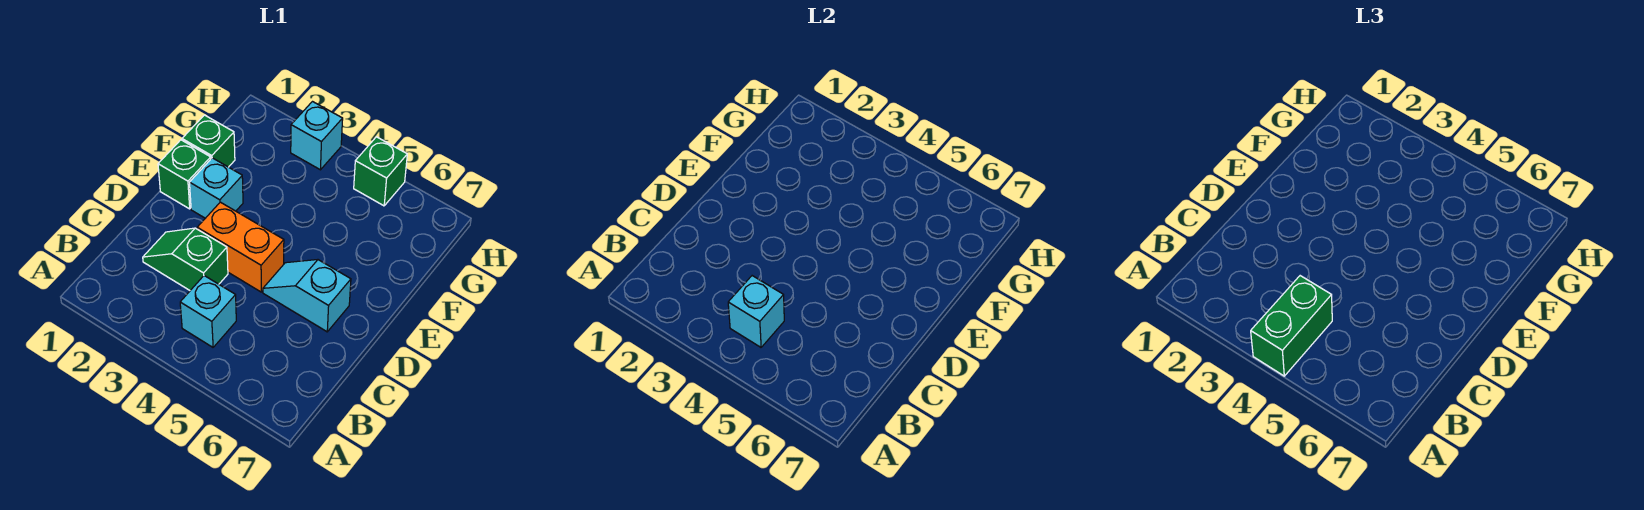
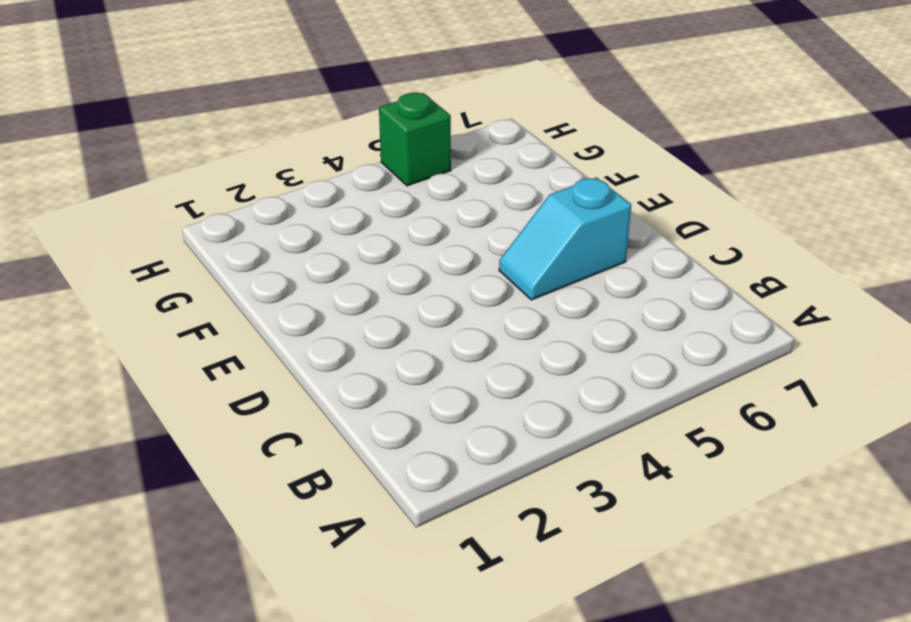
none -> cyan 1x1 brick [180,276,236,347]
none -> green 1x2 slope [143,228,228,290]

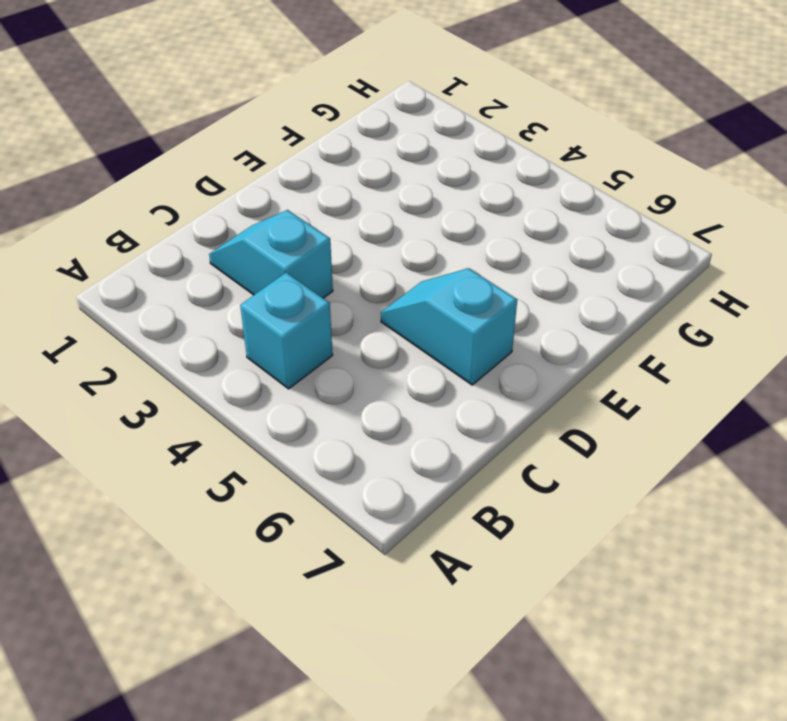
cyan 1x2 slope [209,210,333,298] -> green 1x2 slope [143,228,228,290]
none -> orange 1x2 brick [197,202,284,292]
none -> green 1x1 brick [158,140,211,209]

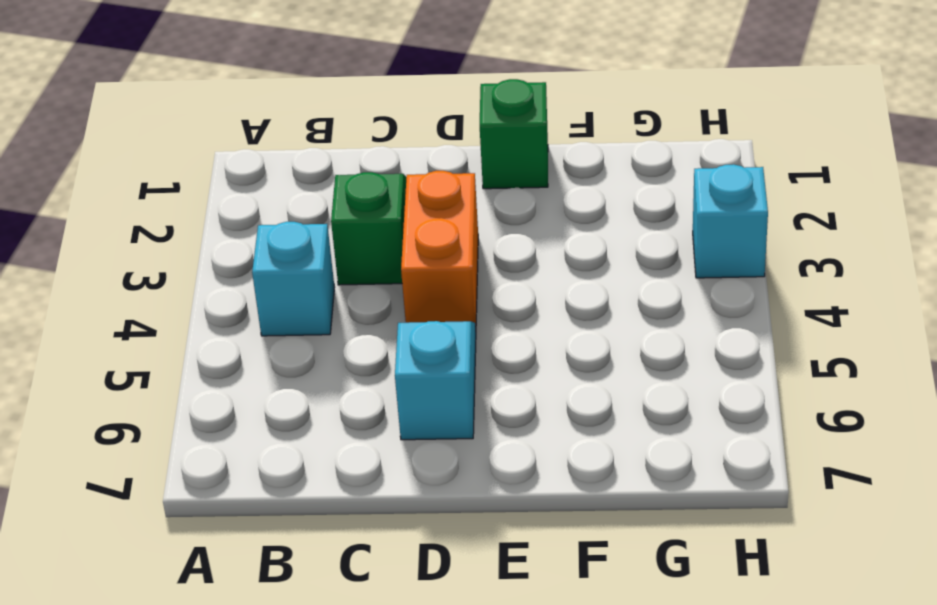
none -> cyan 1x1 brick [190,158,243,218]
none -> green 1x1 brick [182,115,235,167]

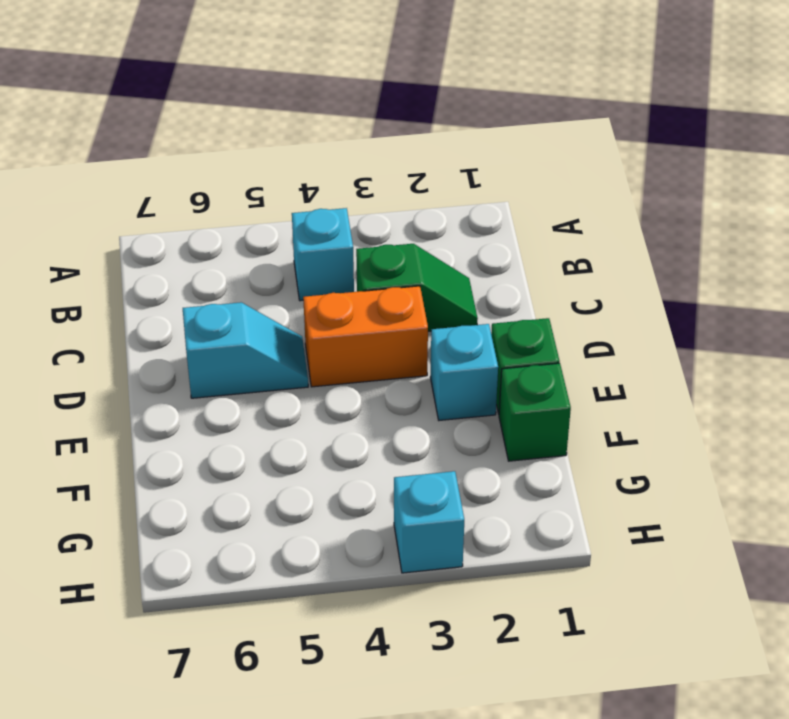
none -> green 1x1 brick [354,137,407,206]
none -> cyan 1x1 brick [728,276,784,347]

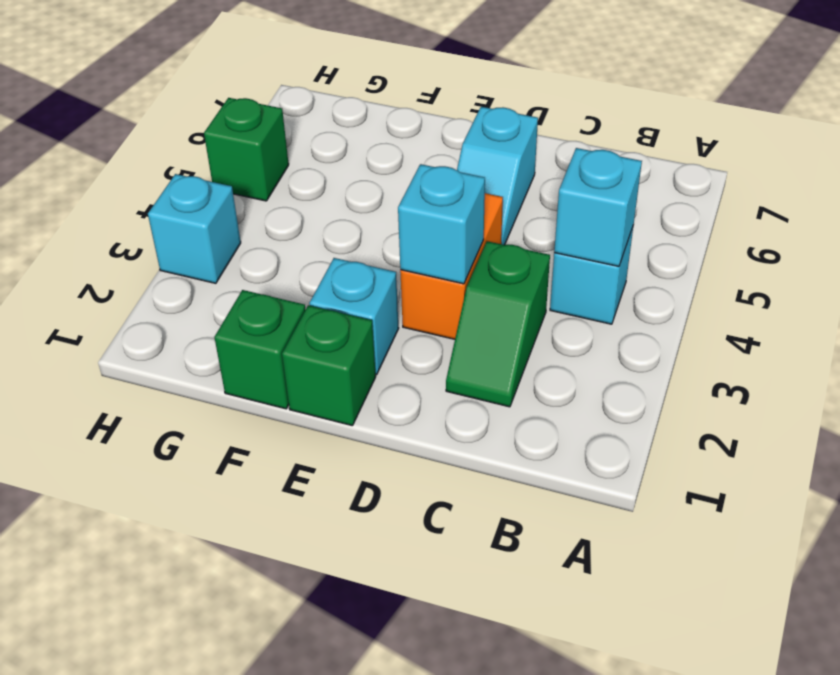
cyan 1x1 brick [398,164,485,284] -> none
none -> green 1x2 brick [1251,276,1332,376]

